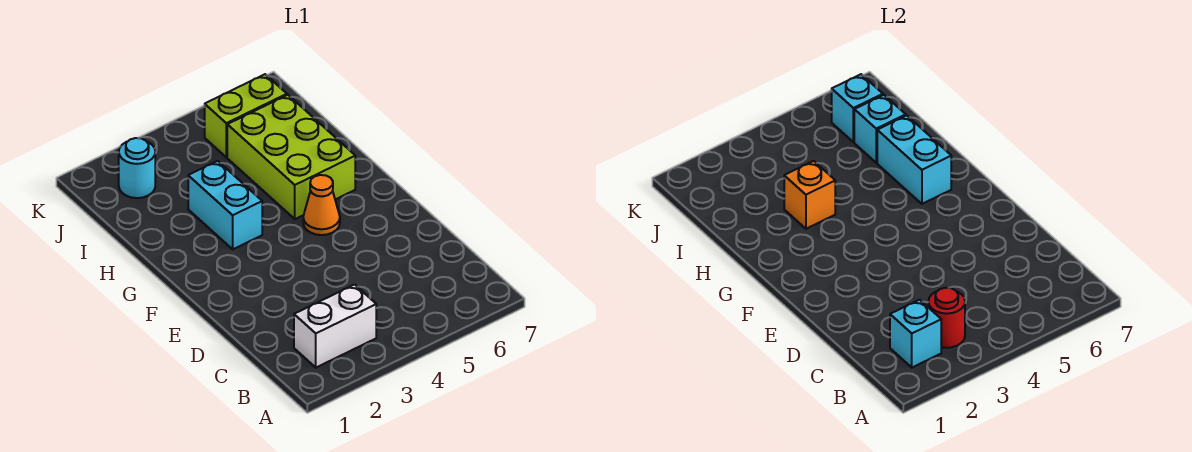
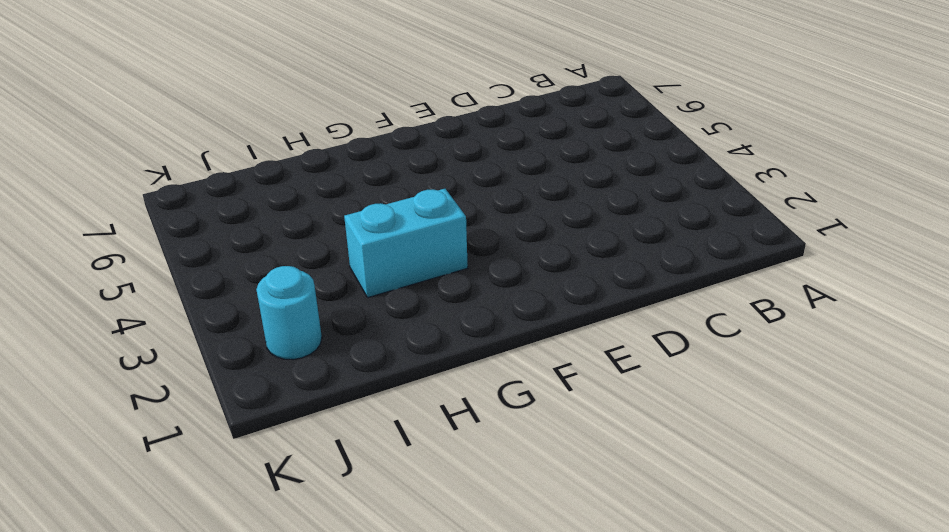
none -> white 1x2 brick [294,285,376,368]
none -> orange 1x1 cone [303,175,340,235]
none -> lime 2x3 brick [227,95,355,219]

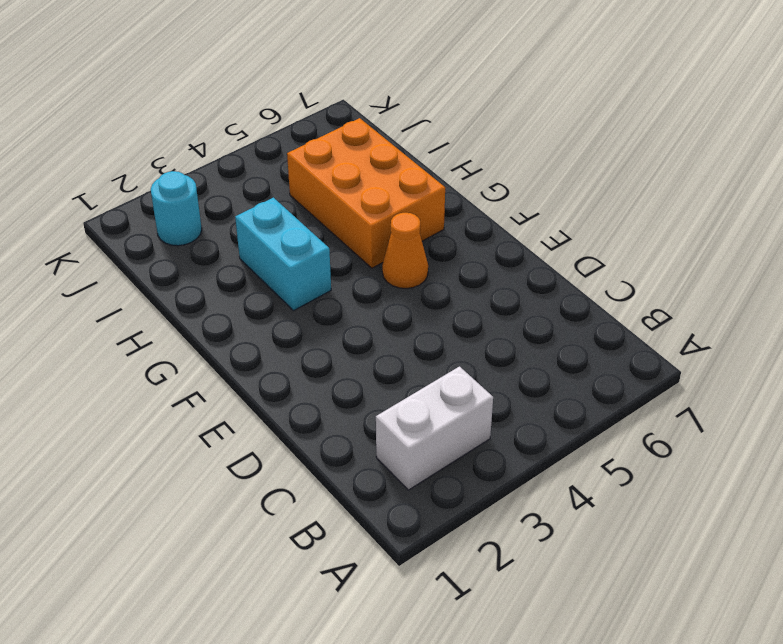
orange 2x3 brick [287,118,445,268] -> lime 2x3 brick [227,95,355,219]
none -> lime 1x2 brick [205,74,287,157]
none -> cyan 1x1 brick [890,300,941,368]
none -> red 1x1 round brick [928,288,965,348]

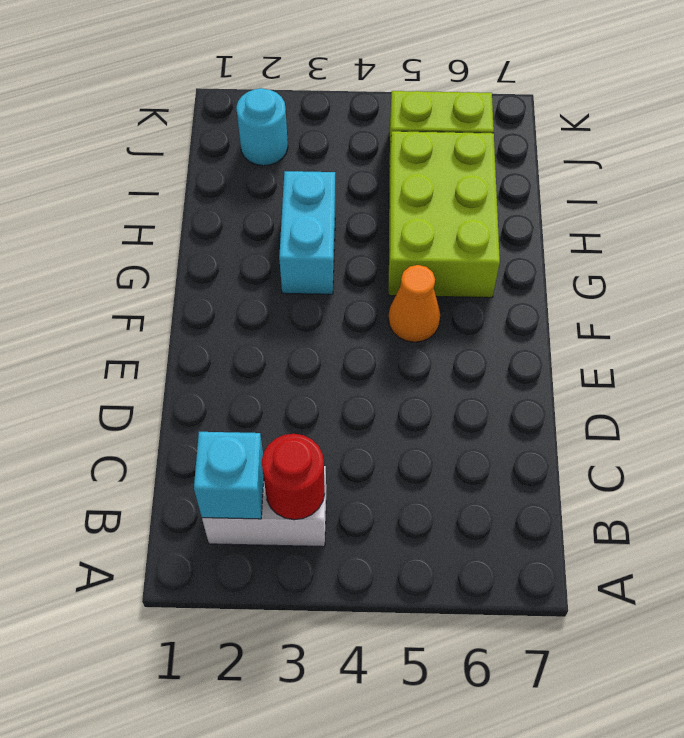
none -> cyan 1x2 brick [877,115,951,204]
none -> orange 1x1 brick [784,161,835,229]
none -> cyan 1x1 brick [854,95,906,163]

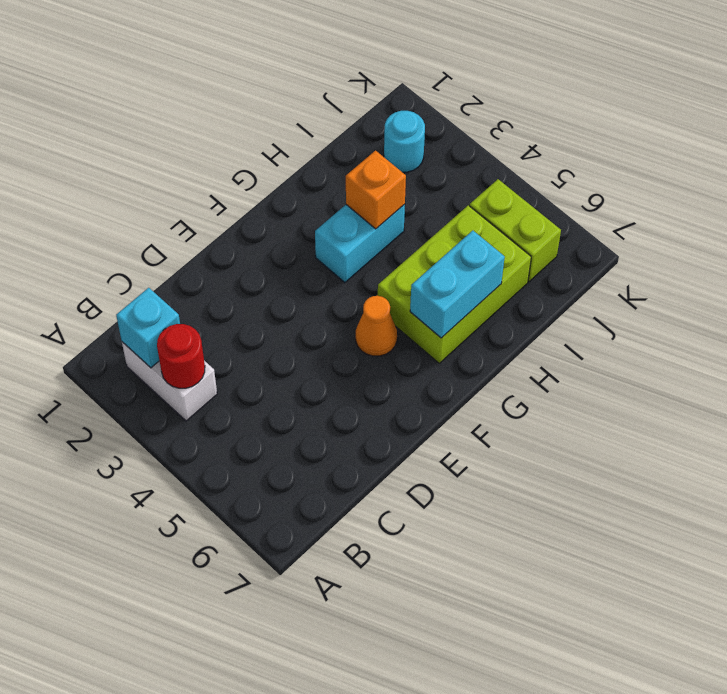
none -> cyan 1x1 brick [854,95,906,163]
none -> cyan 1x1 brick [832,74,883,142]

